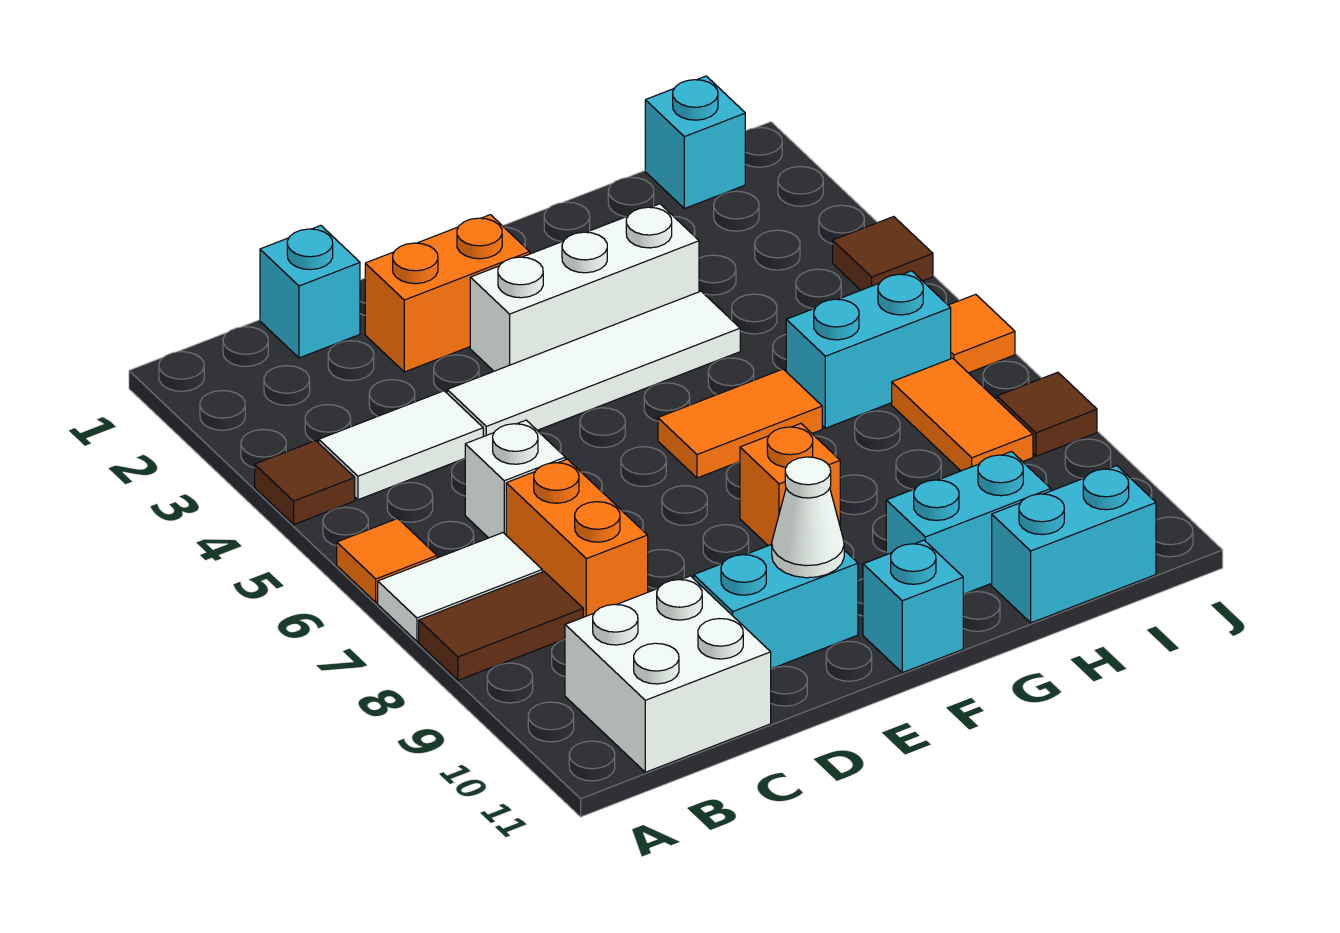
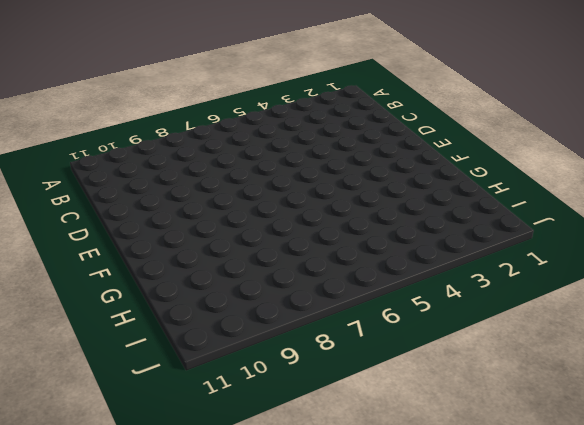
none -> brown 1x1 tile [255,441,355,524]
none -> orange 1x1 tile [337,519,437,602]
none -> white 1x2 tile [378,533,542,641]

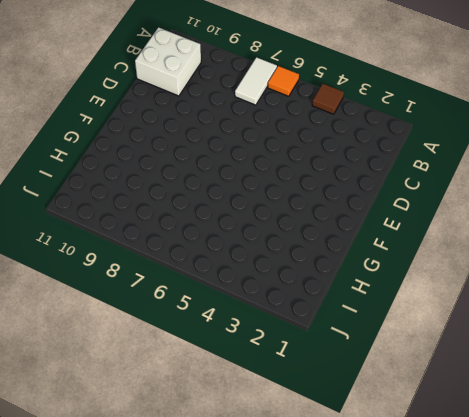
none -> brown 1x2 tile [419,572,583,680]
none -> white 1x2 tile [319,391,483,500]
none -> cyan 1x1 brick [260,226,360,358]

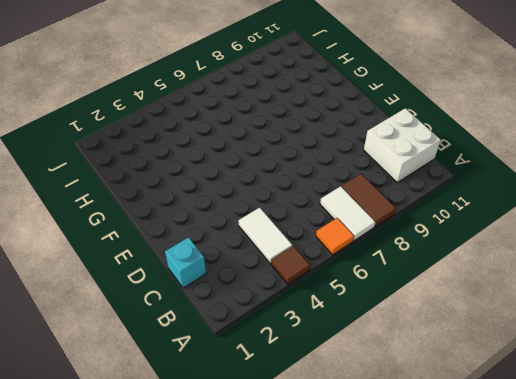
none -> white 1x1 brick [465,420,565,538]
none -> orange 1x2 brick [506,459,648,617]
none -> orange 1x2 brick [365,215,530,372]

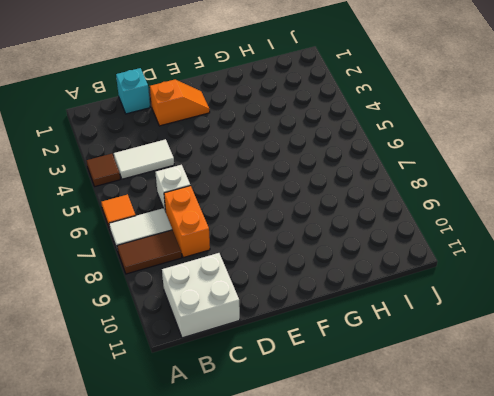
orange 1x2 slope [150,80,210,126] -> orange 1x2 brick [365,215,530,372]
none -> white 1x4 tile [447,291,740,437]
none -> cyan 1x2 brick [694,544,858,669]
none -> white 1x3 brick [470,204,699,371]

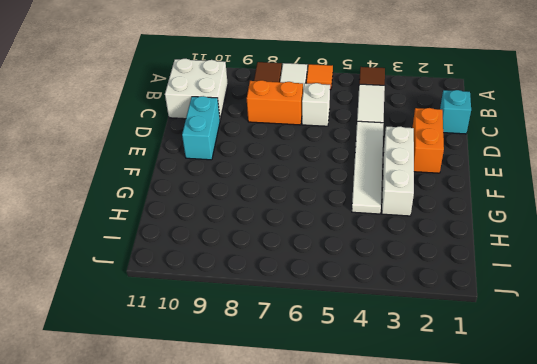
none -> orange 1x2 tile [658,369,822,478]
none -> orange 1x1 brick [740,424,840,546]
none -> cyan 1x1 brick [863,540,964,673]

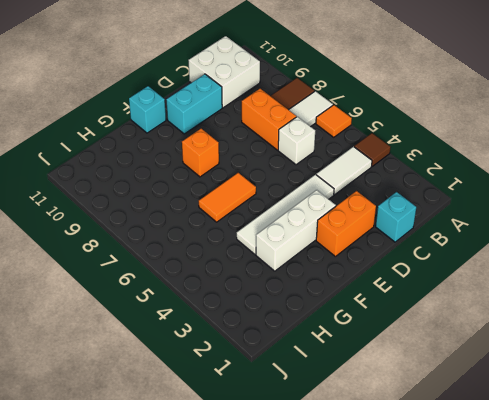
none -> cyan 1x2 brick [886,452,1051,594]
none -> cyan 1x2 brick [786,271,951,428]
none -> cyan 1x2 brick [992,466,1156,623]

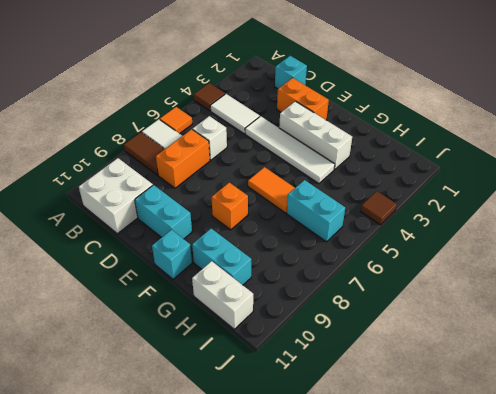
white 1x2 brick [192,261,253,329] -> cyan 1x2 brick [992,466,1156,623]
none -> cyan 1x1 brick [645,76,745,209]
none -> orange 1x2 tile [892,358,1033,471]
none -> orange 1x1 tile [948,294,1015,373]

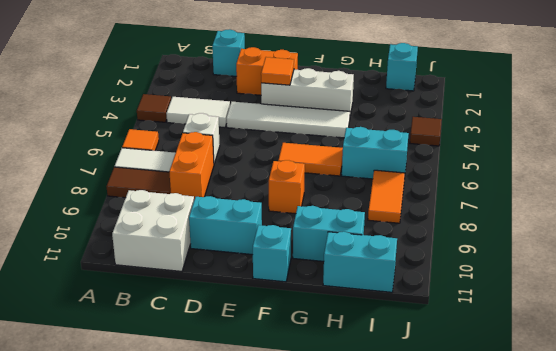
orange 1x1 tile [261,57,294,85] -> orange 1x1 tile moved to [948,294,1015,373]
none -> brown 1x1 tile [997,372,1097,456]
none -> white 1x1 cone [772,457,844,578]

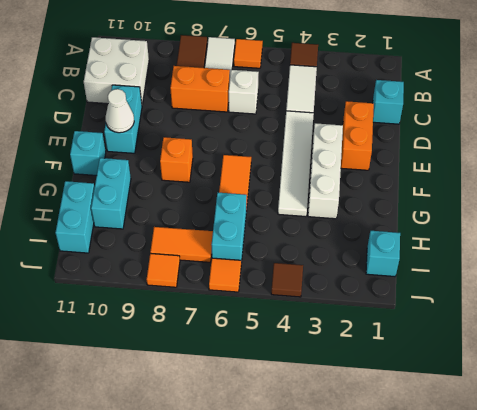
orange 1x1 tile [147,253,180,287] -> brown 1x1 tile [997,372,1097,456]

